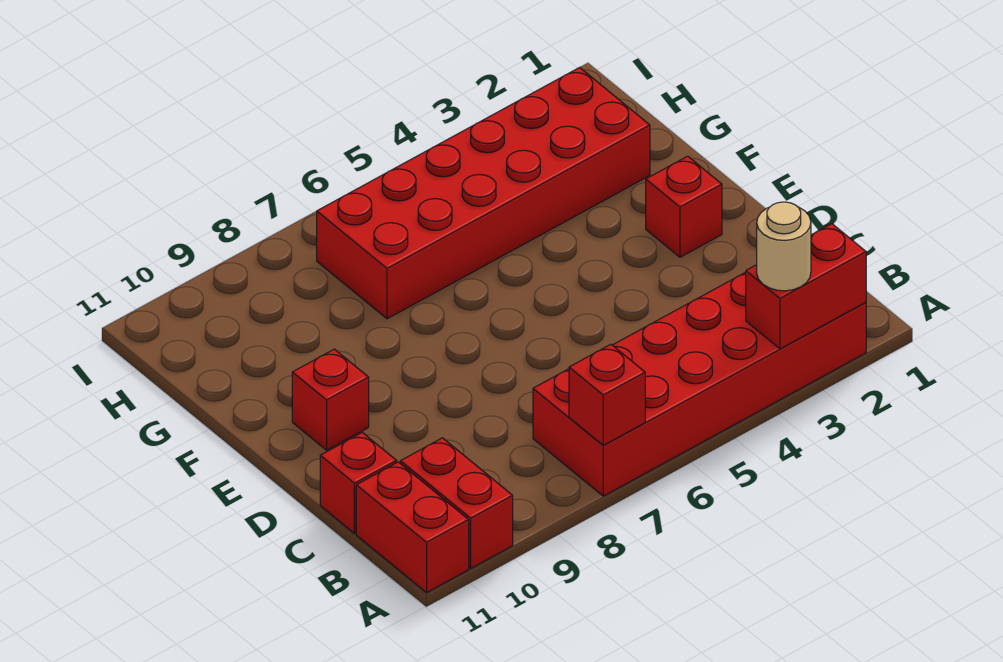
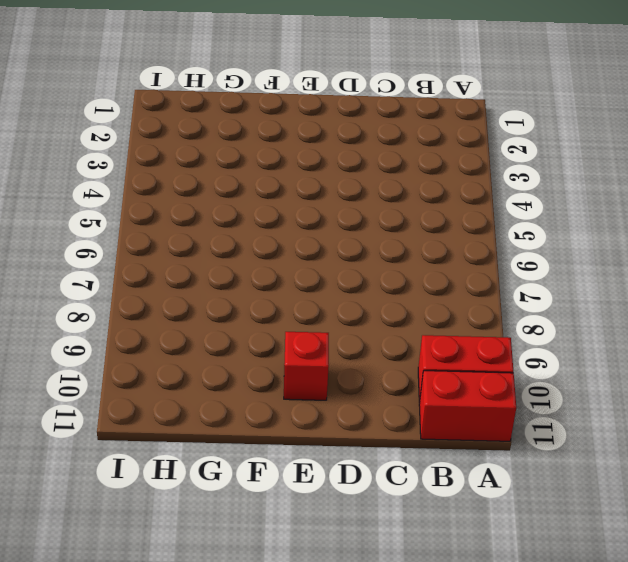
none -> red 2x6 brick [533,272,866,496]
none -> red 1x1 brick [320,433,397,534]

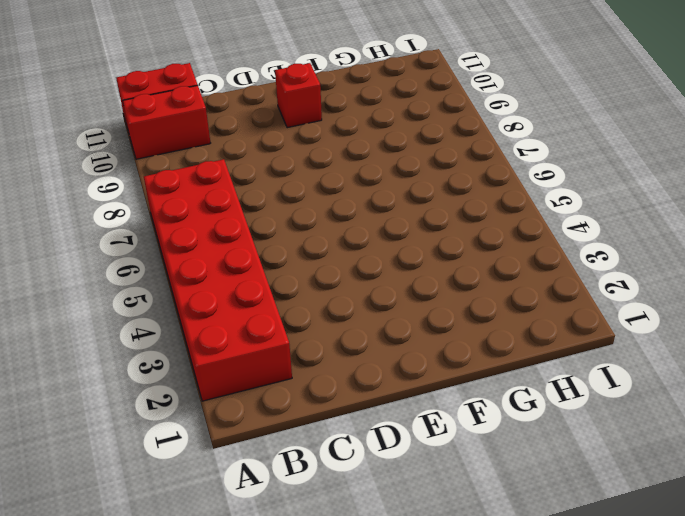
none -> red 1x1 brick [320,433,397,534]
none -> red 1x1 brick [646,156,722,257]

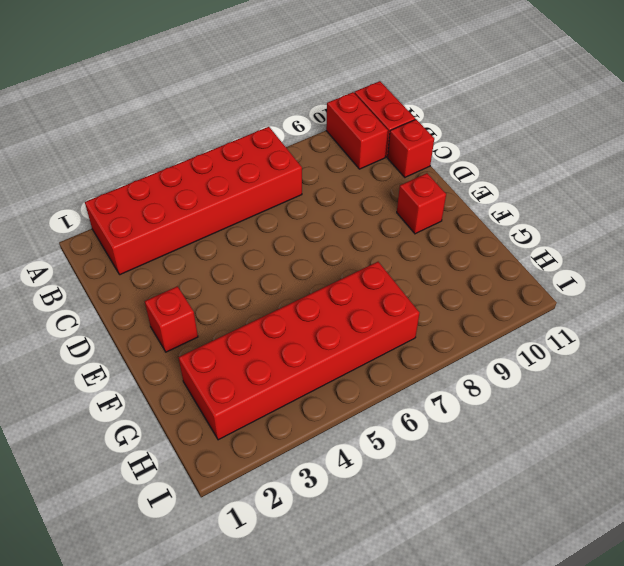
none -> red 1x2 brick [746,224,866,349]
none -> red 1x1 brick [569,344,645,445]

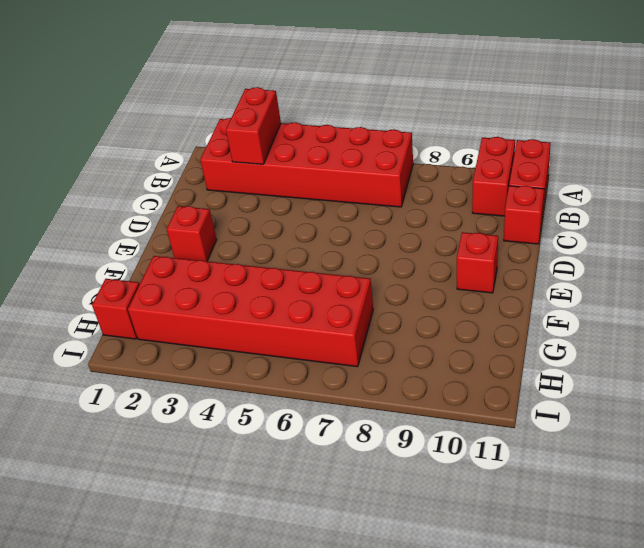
red 1x2 brick [226,87,281,164] -> red 1x2 brick turned to [746,224,866,349]
red 1x1 brick [92,279,140,339] -> red 1x1 brick moved to [569,344,645,445]
none -> tan 1x1 round brick [757,202,811,291]

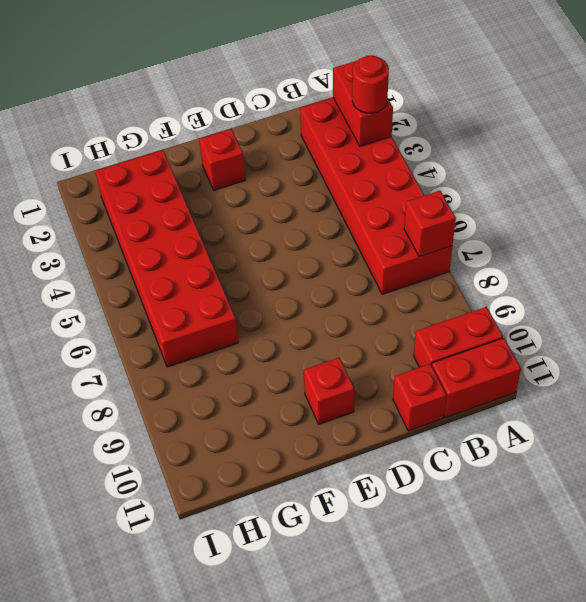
red 1x1 round brick [352,55,389,113] -> tan 1x1 round brick [757,202,811,291]

